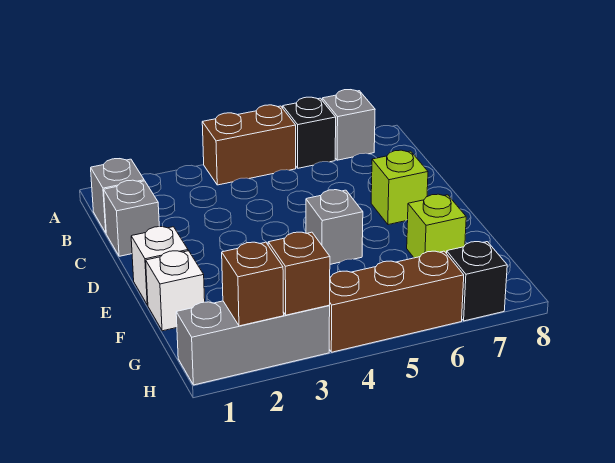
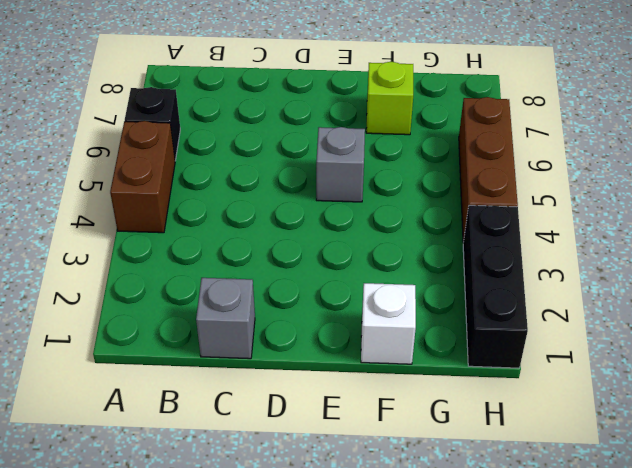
black 1x3 brick [463,205,528,368] -> grey 1x3 brick [176,301,330,385]
none -> grey 1x1 brick [322,90,375,160]
none -> grey 1x1 brick [91,159,144,233]
none -> lime 1x1 brick [371,150,428,225]

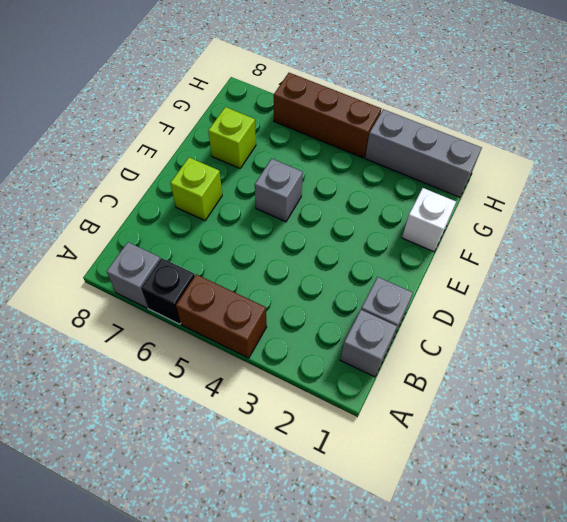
none -> white 1x1 brick [131,227,188,305]
none -> black 1x1 brick [447,242,507,321]
none -> brown 1x1 brick [222,242,284,326]

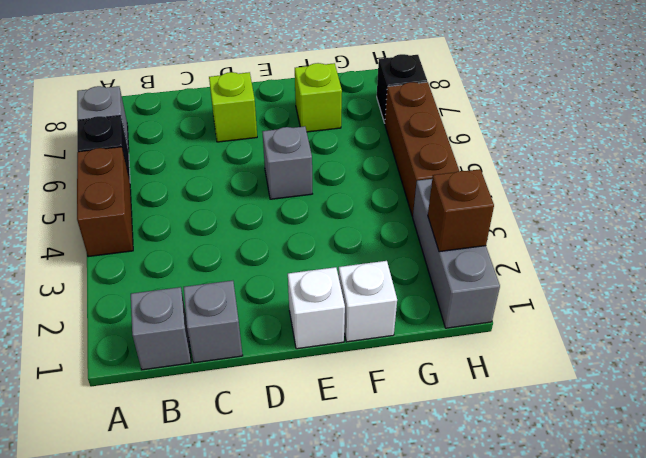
none -> brown 1x1 brick [268,232,330,315]

